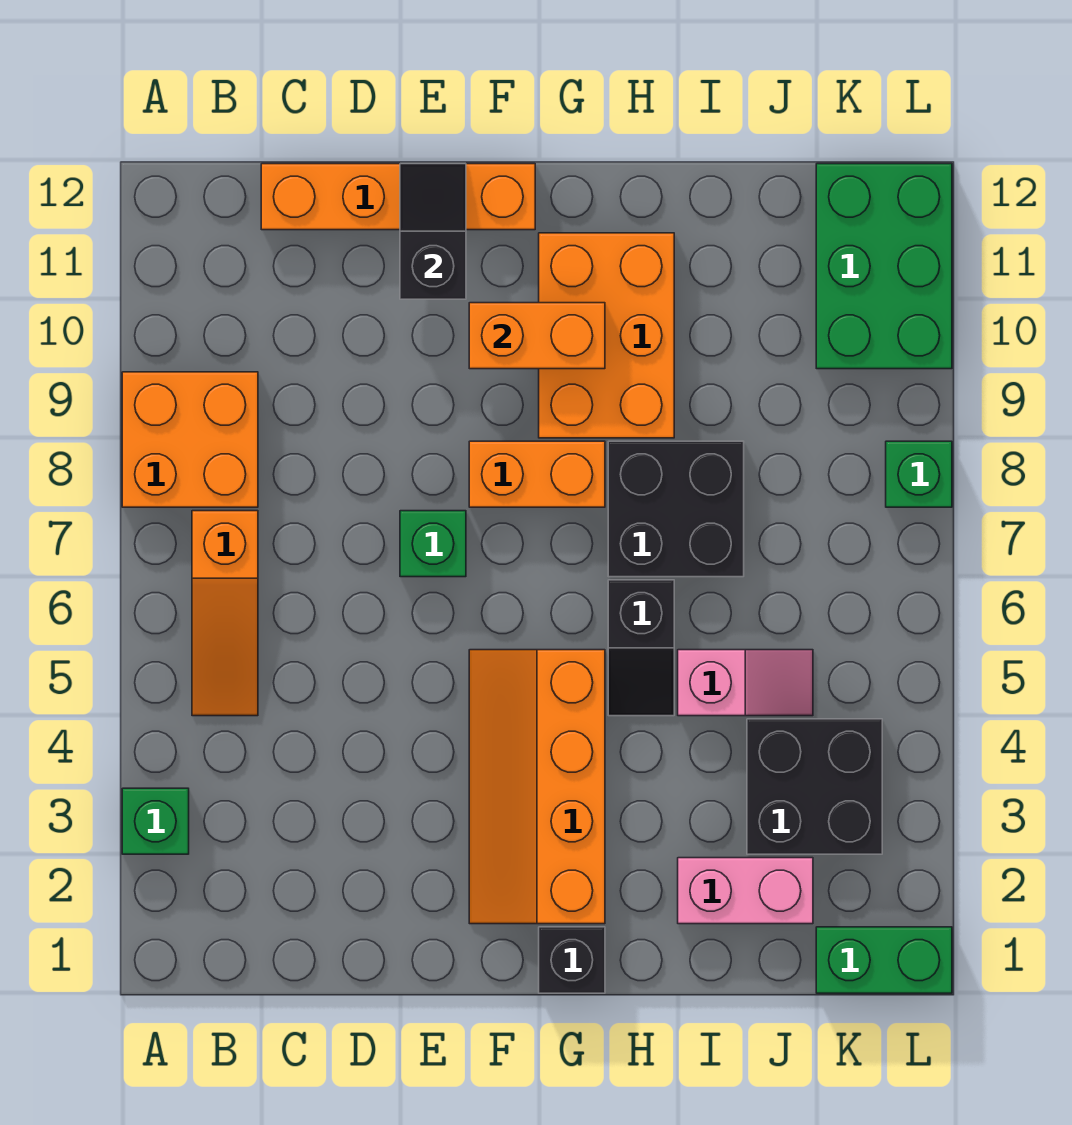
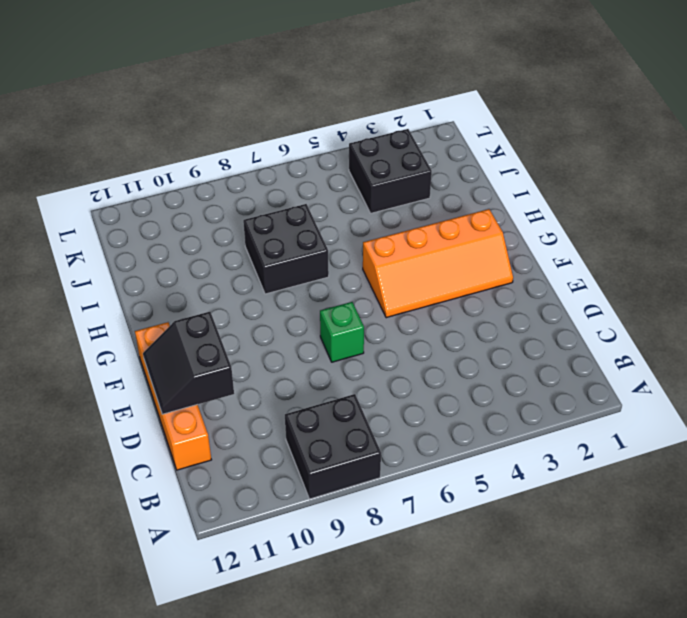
black 2x2 brick [285,394,381,499] -> orange 2x2 brick [122,372,258,507]
black 2x2 slope [143,312,234,414] -> black 1x2 slope [400,164,466,299]
none -> green 1x1 brick [122,788,189,854]
none -> orange 1x3 slope [192,511,258,716]
none -> orange 1x2 brick [469,441,605,507]

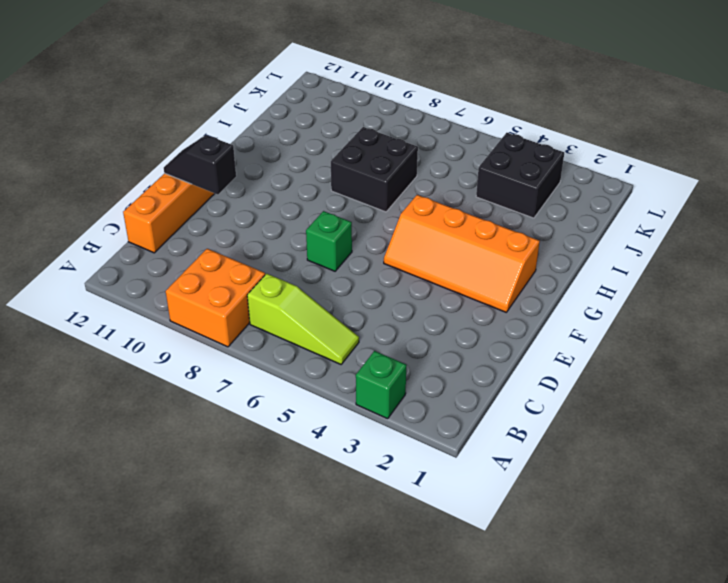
lime 1x3 slope [247,274,359,364] -> orange 1x3 slope [192,511,258,716]
none -> orange 1x2 brick [469,441,605,507]
none -> black 1x1 brick [539,927,605,993]
none -> orange 2x3 brick [539,233,674,438]

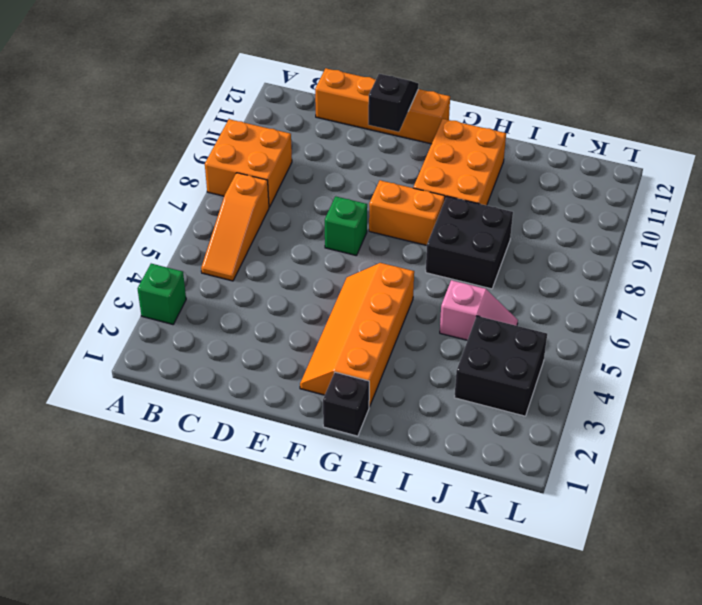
none -> black 1x2 slope [608,580,674,716]
none -> pink 1x2 brick [678,858,813,924]
none -> green 1x2 brick [816,927,952,993]

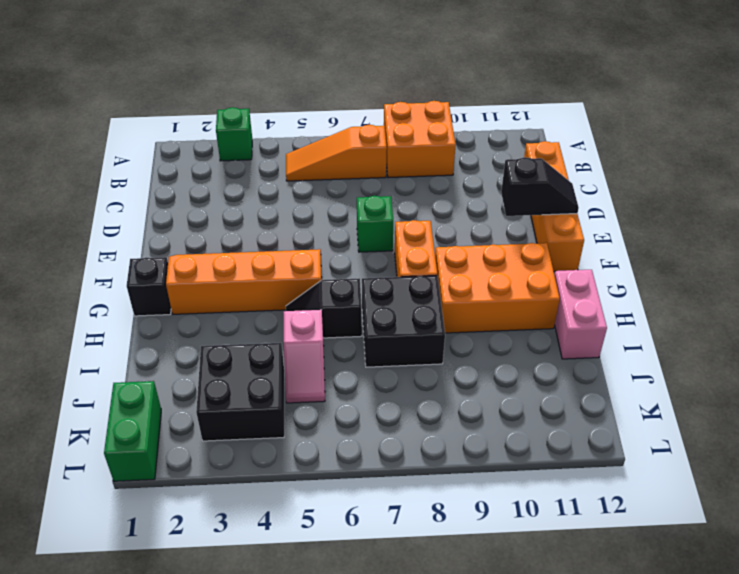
pink 1x2 brick [555,270,607,359] -> pink 1x2 brick moved to [678,858,813,924]
none -> green 2x3 brick [816,164,952,369]
none -> green 1x1 brick [886,441,952,507]
none -> orange 1x2 brick [469,303,605,369]

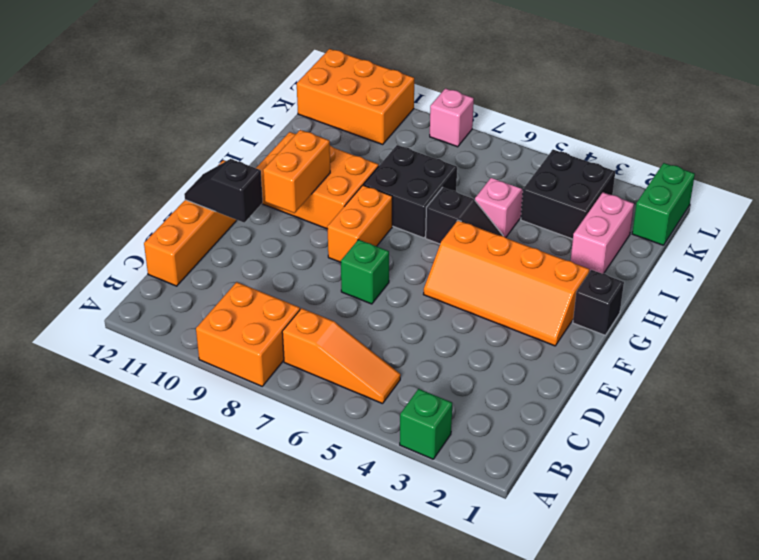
orange 2x3 brick [297,49,414,144] -> green 2x3 brick [816,164,952,369]
pink 1x1 brick [430,88,474,147] -> green 1x1 brick [886,441,952,507]

